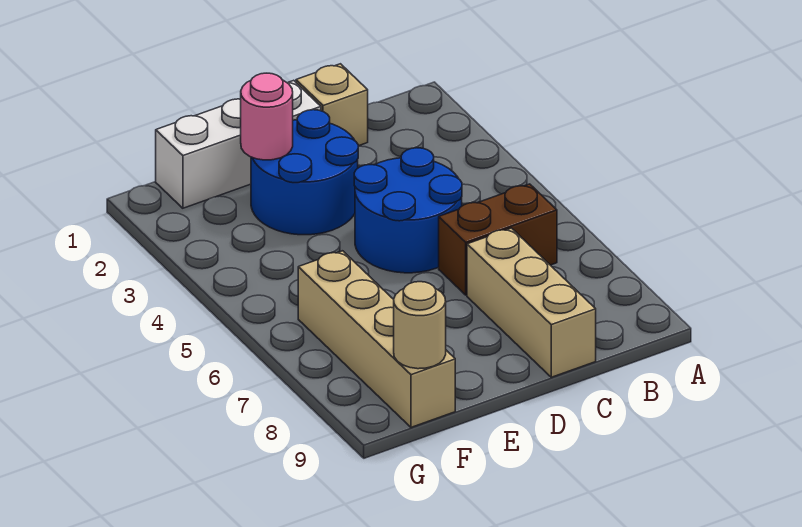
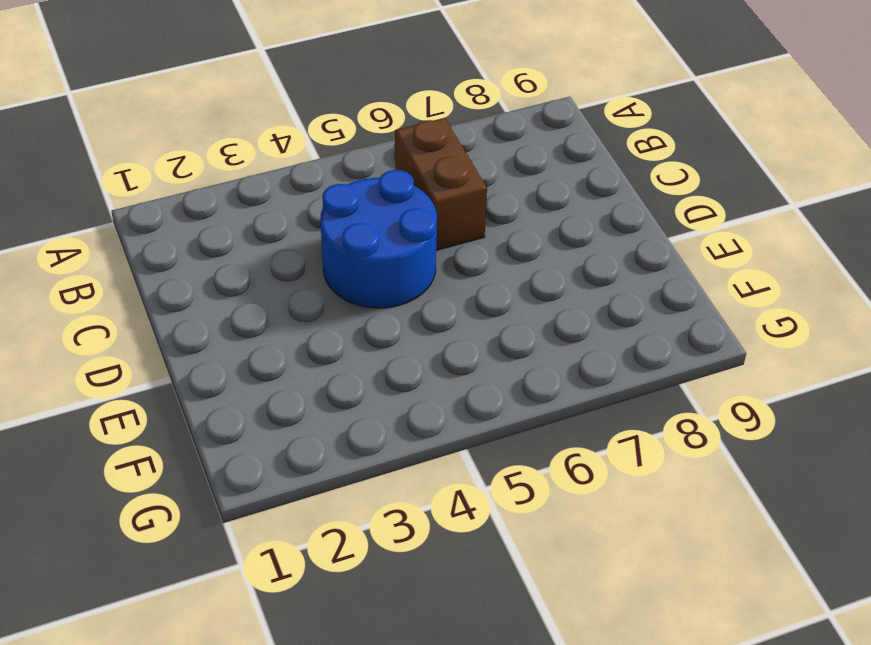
none -> tan 1x1 brick [296,64,368,146]
none -> tan 1x3 brick [467,228,596,377]

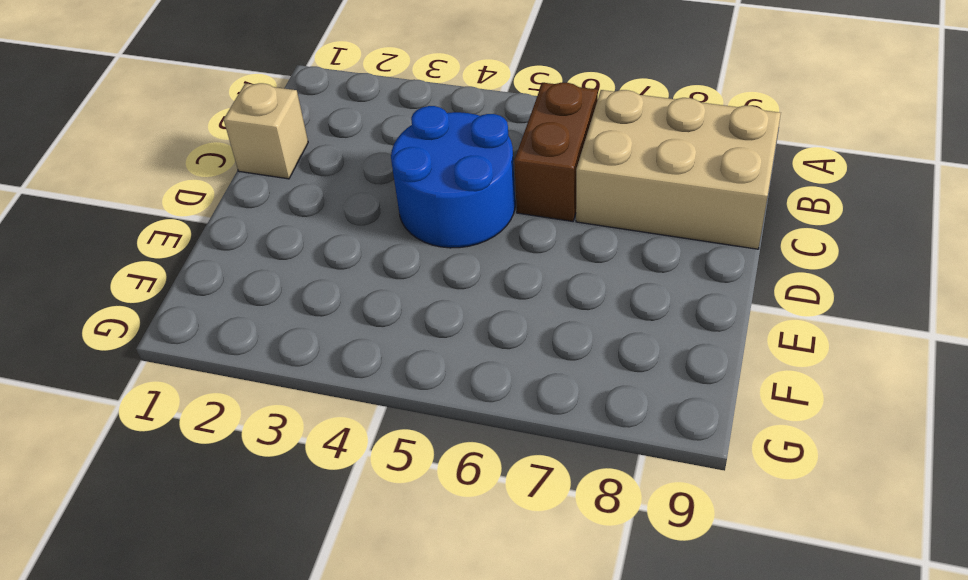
tan 2x3 brick [576,90,781,249] -> tan 1x3 brick [467,228,596,377]
none -> white 1x3 brick [156,80,321,208]
none -> blue 2x2 round brick [251,110,358,235]

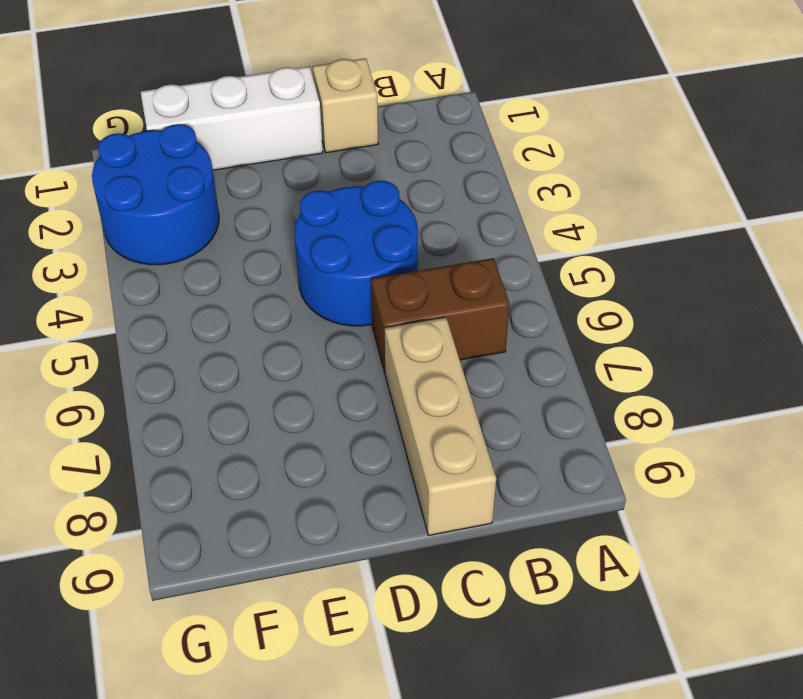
blue 2x2 round brick [92,124,219,265] -> blue 2x2 round brick moved to [251,110,358,235]
none -> tan 1x4 brick [298,251,455,427]
none -> pink 1x1 round brick [241,73,293,160]

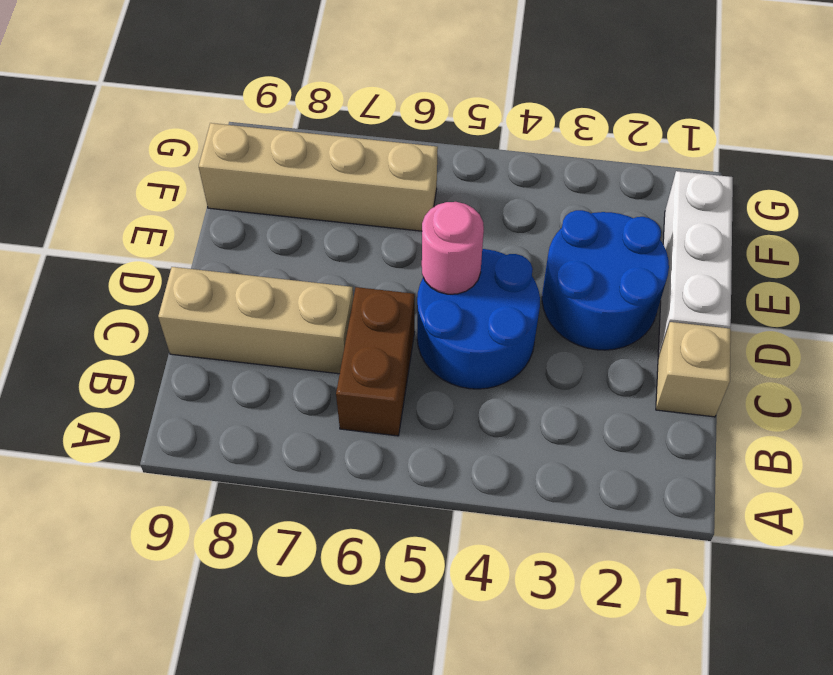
pink 1x1 round brick [422,202,484,294] -> pink 1x1 round brick moved to [241,73,293,160]
none -> tan 1x1 round brick [394,282,446,369]

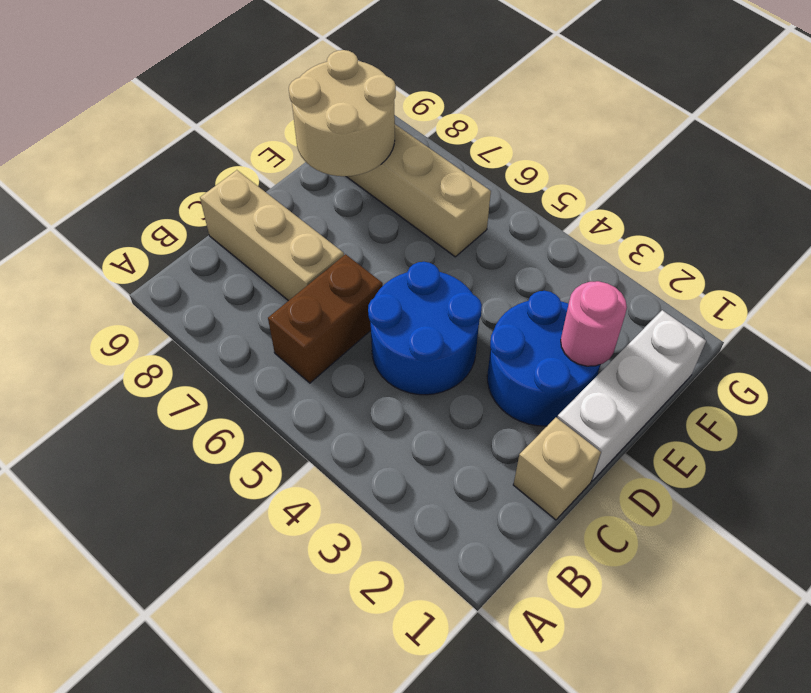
tan 2x2 round brick [289,50,396,176] -> tan 1x1 round brick [394,282,446,369]

